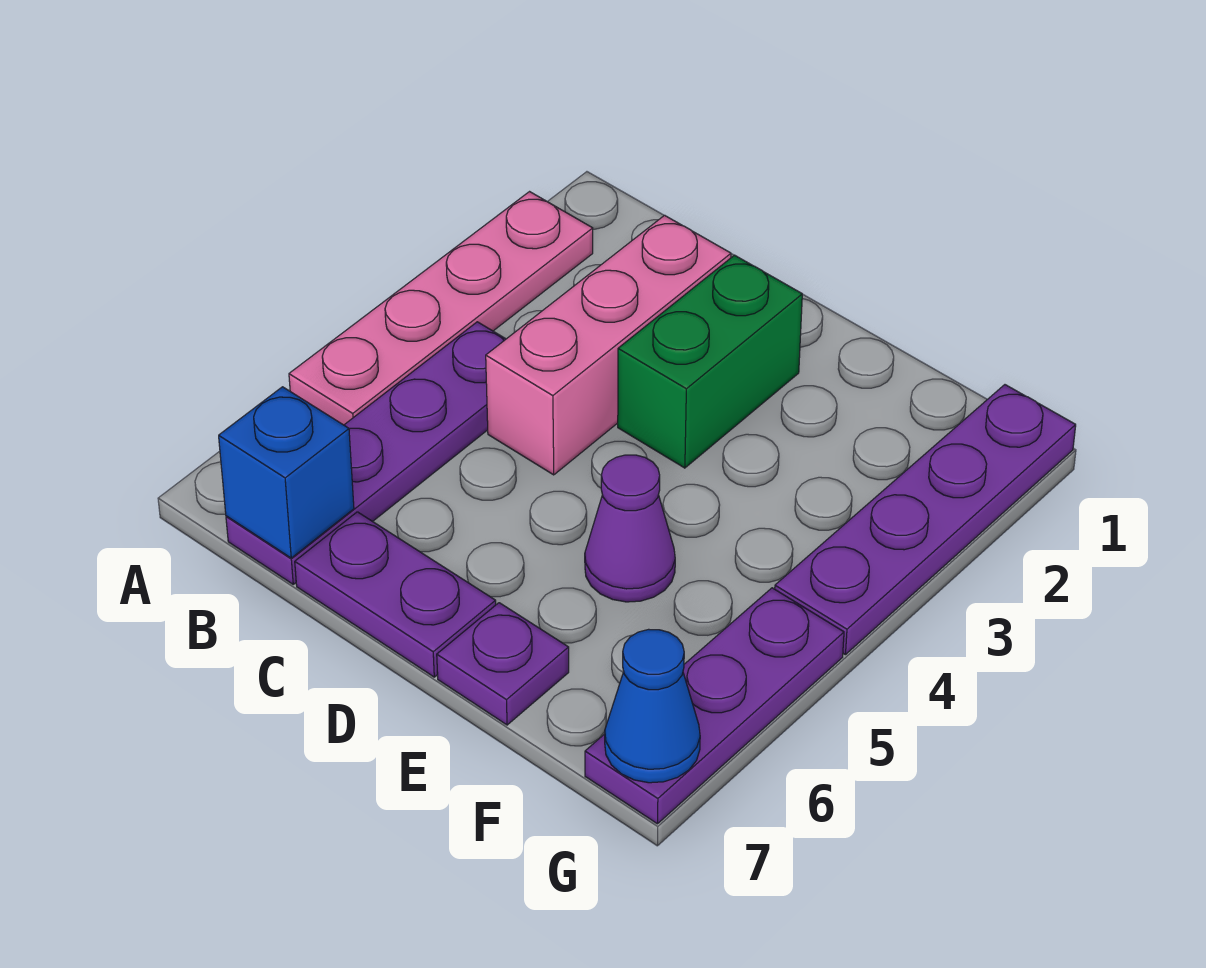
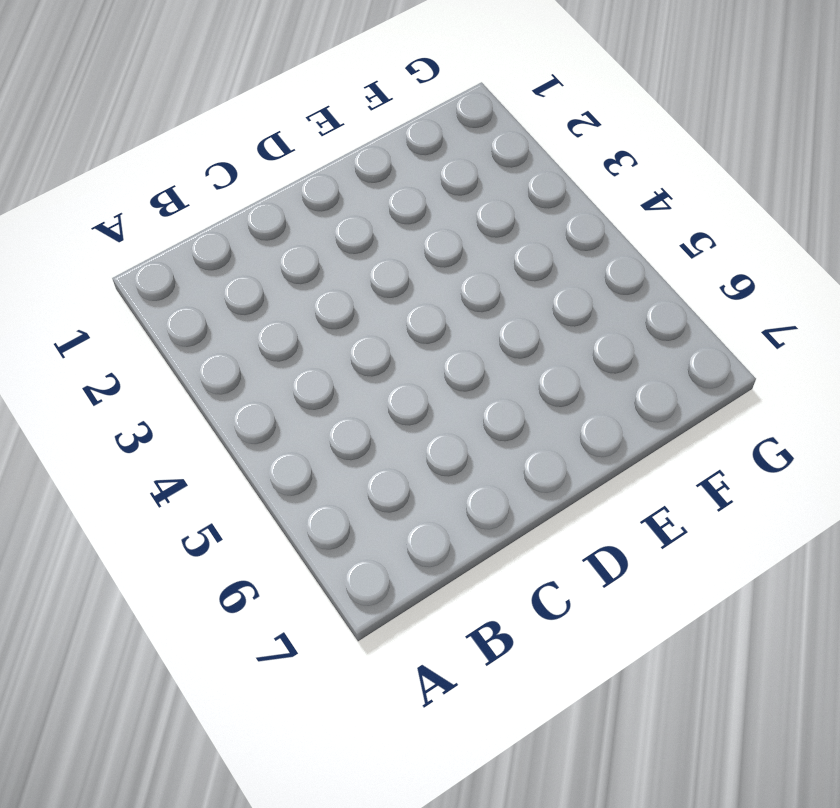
none -> pink 1x4 plate [289,192,593,425]
none -> purple 1x4 plate [226,322,506,584]

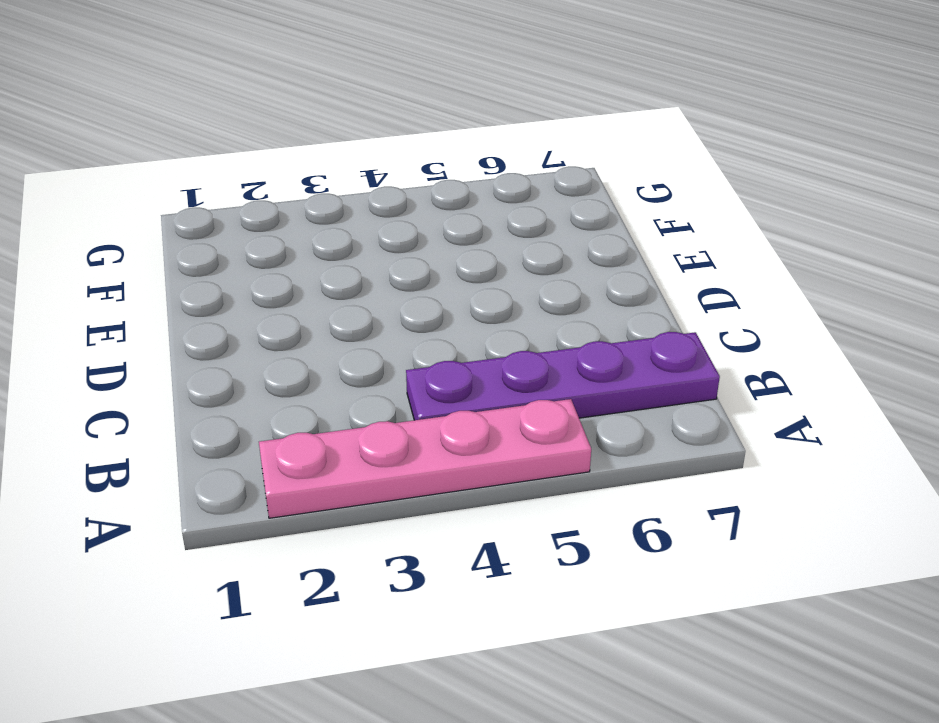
none -> pink 1x3 brick [486,215,731,475]
none -> purple 1x2 plate [295,512,496,677]

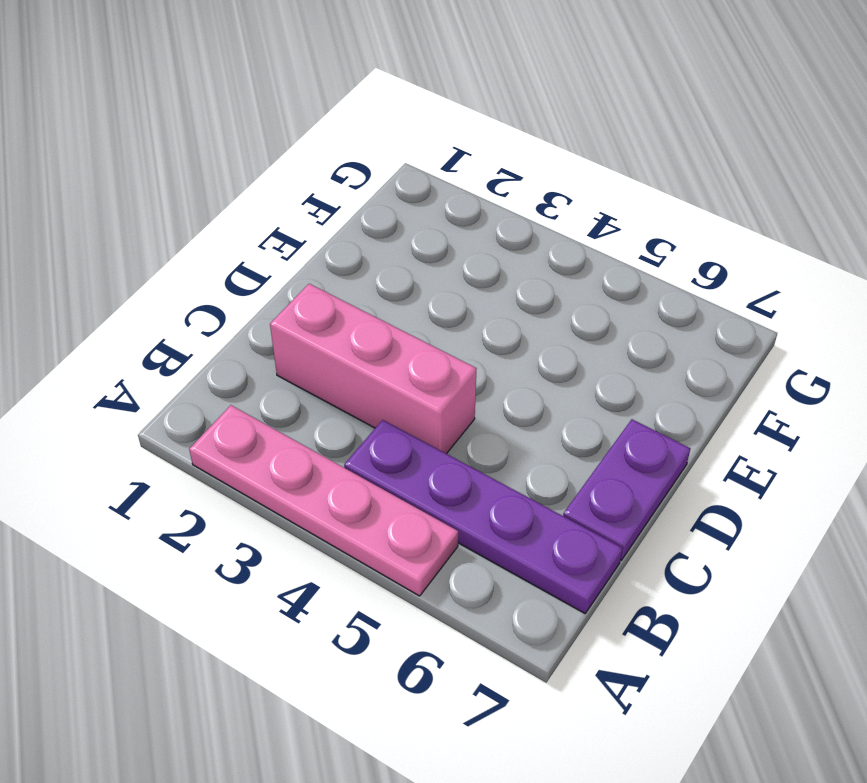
none -> green 1x2 brick [618,255,802,468]
none -> purple 1x1 cone [585,455,675,602]

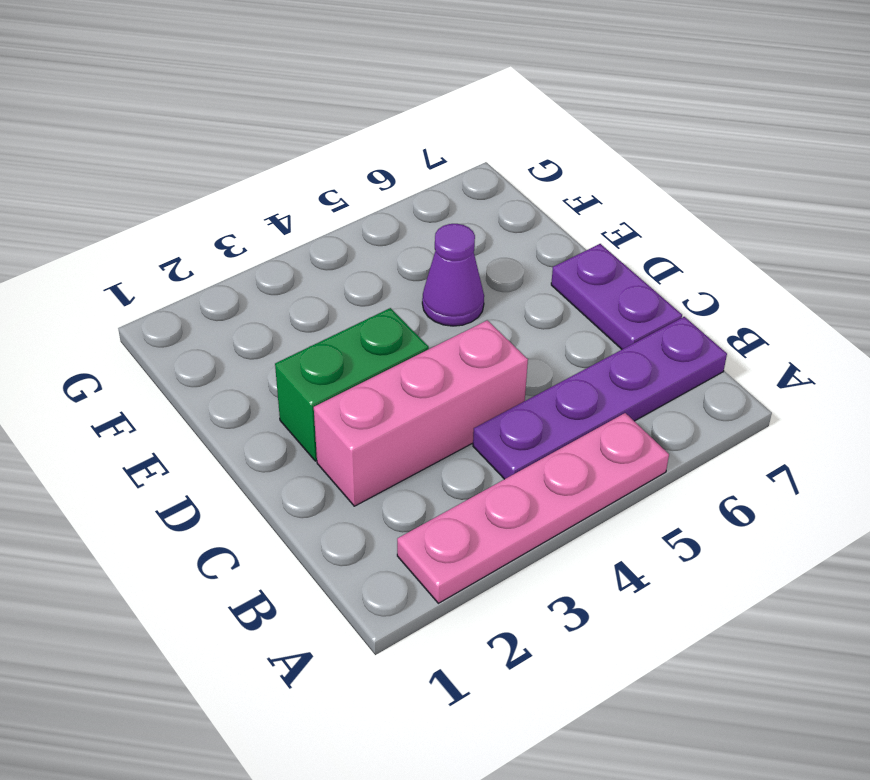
none -> purple 1x1 plate [437,603,569,725]
none -> purple 1x4 plate [775,385,1076,655]

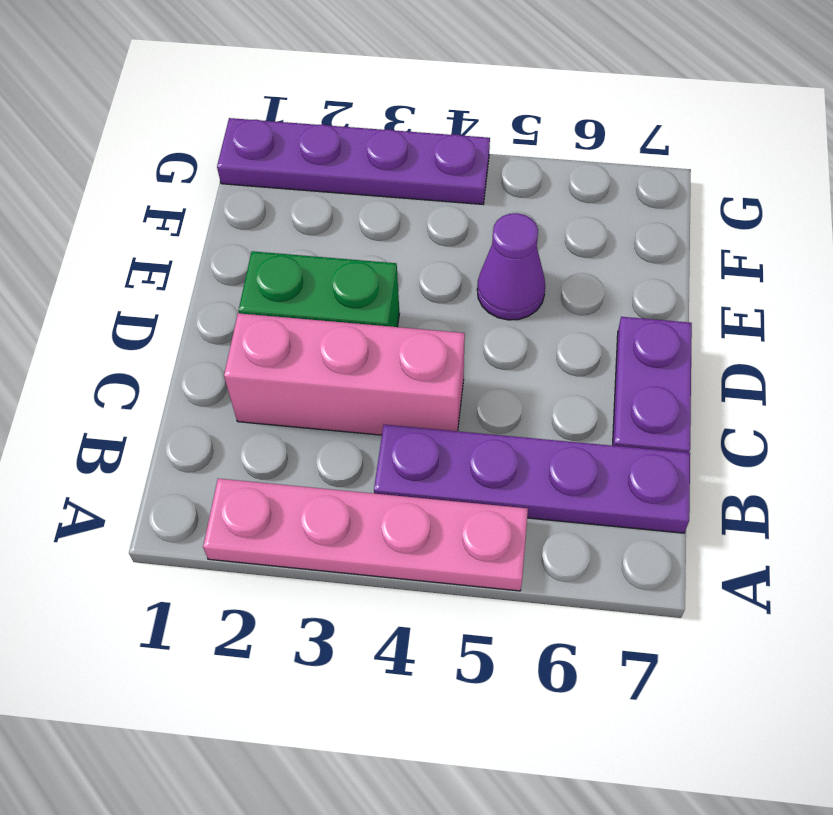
none -> purple 1x1 plate [437,603,569,725]
none -> purple 1x3 plate [585,588,844,824]

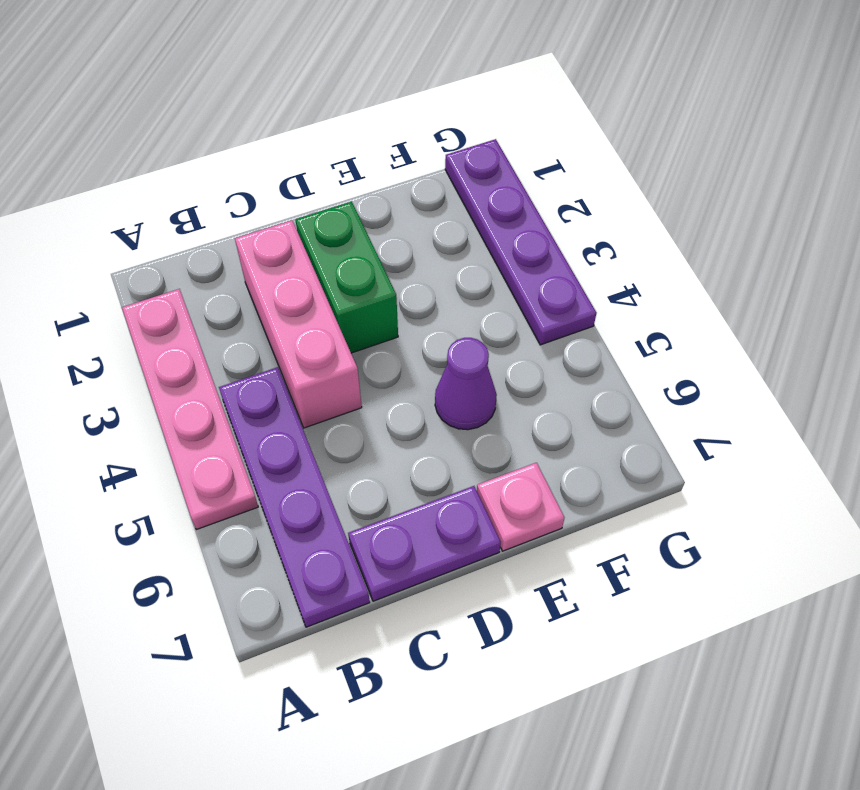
pink 1x1 plate [477,463,564,551] -> purple 1x1 plate [437,603,569,725]
none -> purple 1x3 plate [585,588,844,824]
none -> blue 1x1 brick [219,387,354,558]

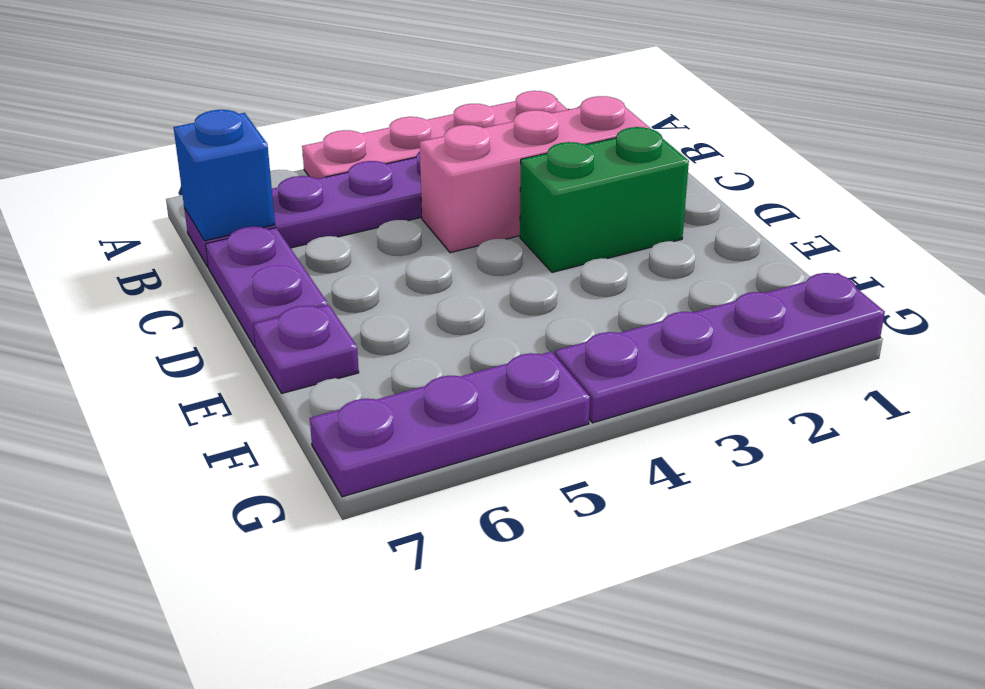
none -> purple 1x1 cone [585,455,675,602]
none -> blue 1x1 cone [605,629,700,783]

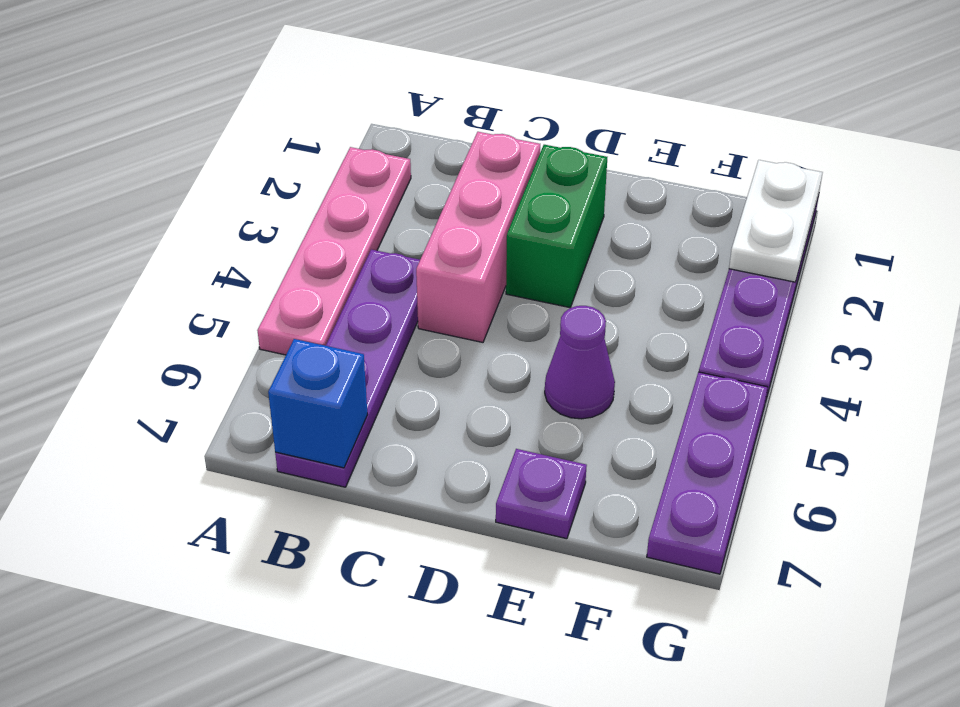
white 1x2 plate [729,160,823,282] -> none
none -> purple 1x2 plate [295,512,496,677]
none -> blue 1x1 cone [605,629,700,783]

